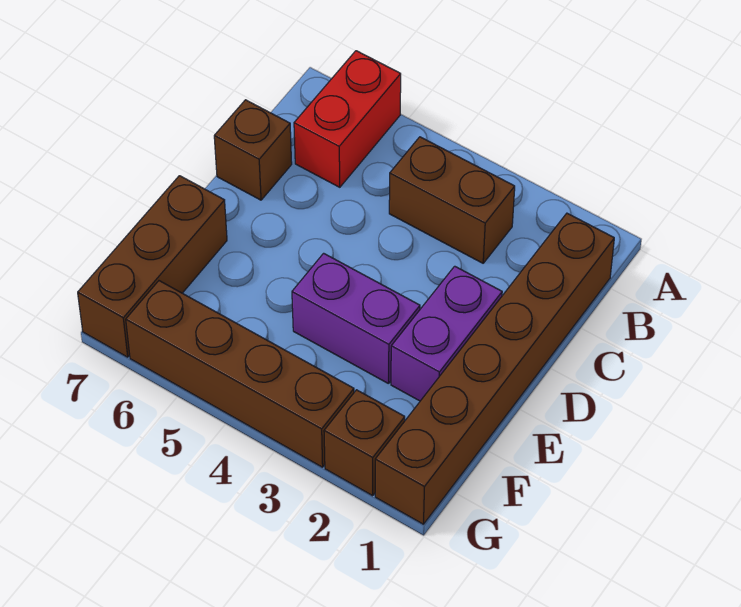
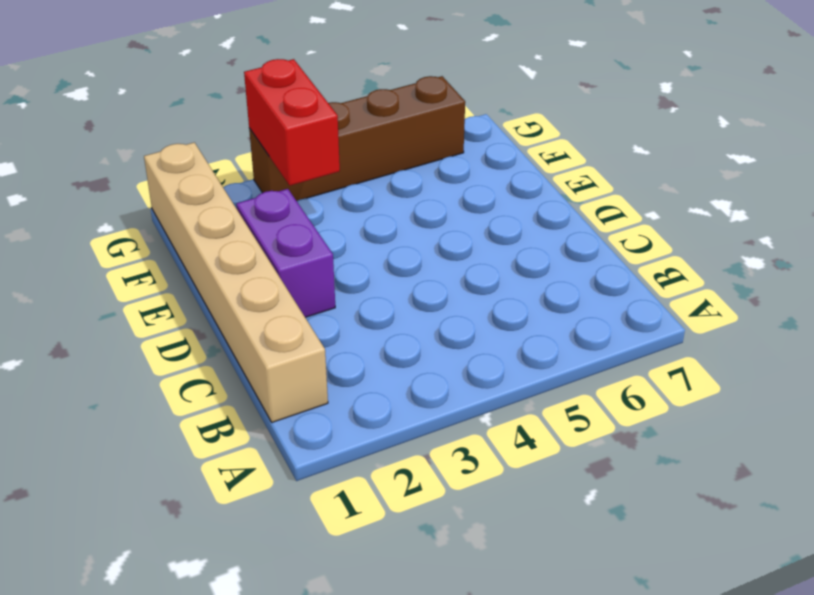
tan 1x6 brick [144,142,328,422] -> brown 1x6 brick [375,213,614,524]
red 1x2 brick [244,59,340,186] -> red 1x2 brick moved to [294,51,401,187]
none -> brown 1x2 brick [389,137,515,263]
none -> brown 1x1 brick [214,100,292,200]

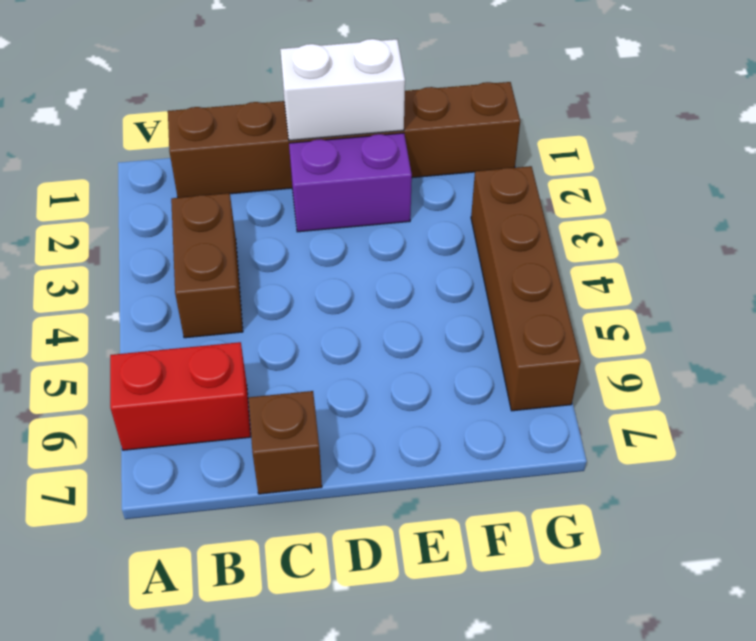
white 1x2 brick [280,39,405,140] -> none
none -> purple 1x2 brick [292,253,420,384]
none -> brown 1x3 brick [78,176,227,357]

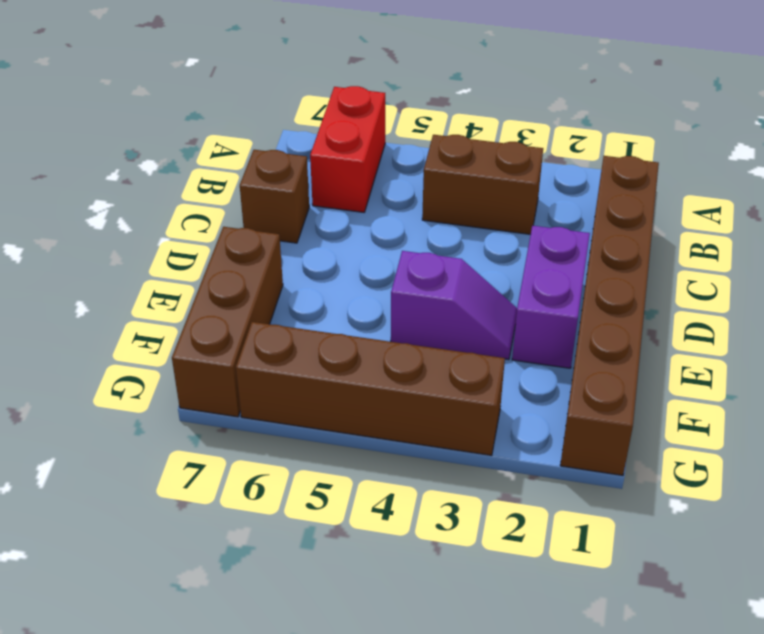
purple 1x2 slope [391,251,517,360] -> purple 1x2 brick [292,253,420,384]
none -> brown 1x1 brick [324,390,405,496]

